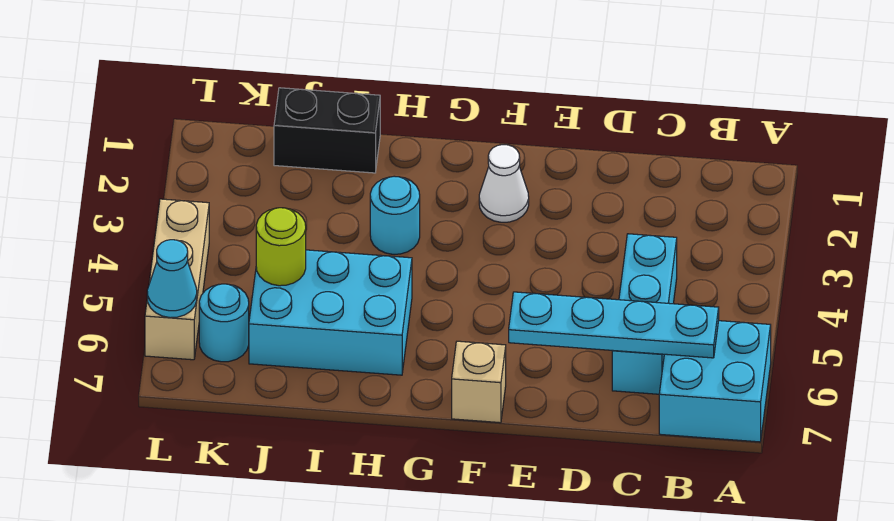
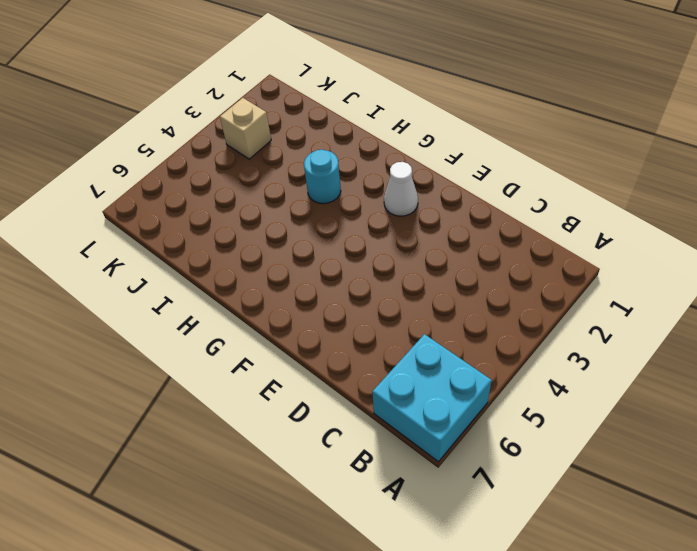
tan 1x1 brick [220,98,271,159] -> tan 1x1 brick moved to [452,341,506,423]
none -> cyan 1x3 brick [612,234,677,394]
none -> cyan 2x3 brick [249,250,412,375]
none -> black 1x2 brick [274,88,380,173]

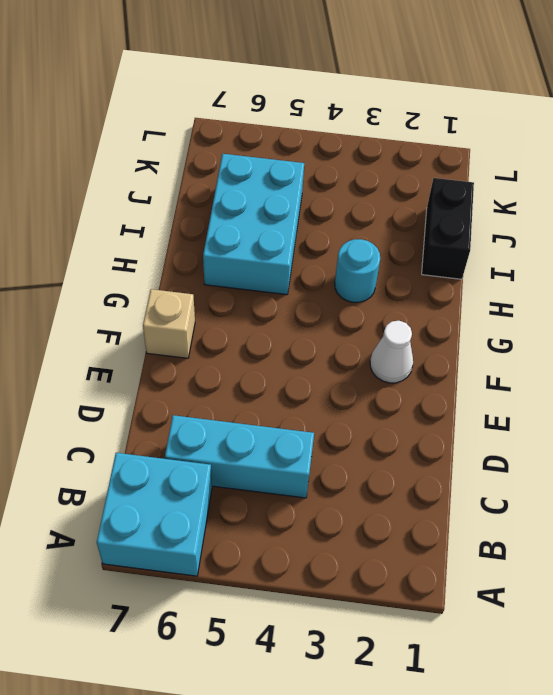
none -> cyan 1x1 round brick [199,284,249,362]
none -> tan 1x3 brick [145,199,209,360]
none -> cyan 1x4 plate [509,292,719,358]

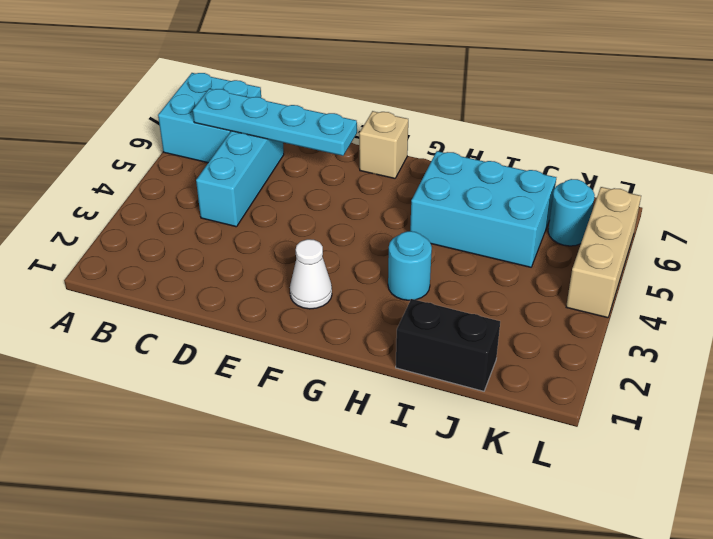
none -> lime 1x1 round brick [256,208,306,286]
none -> cyan 1x1 cone [147,240,197,318]

